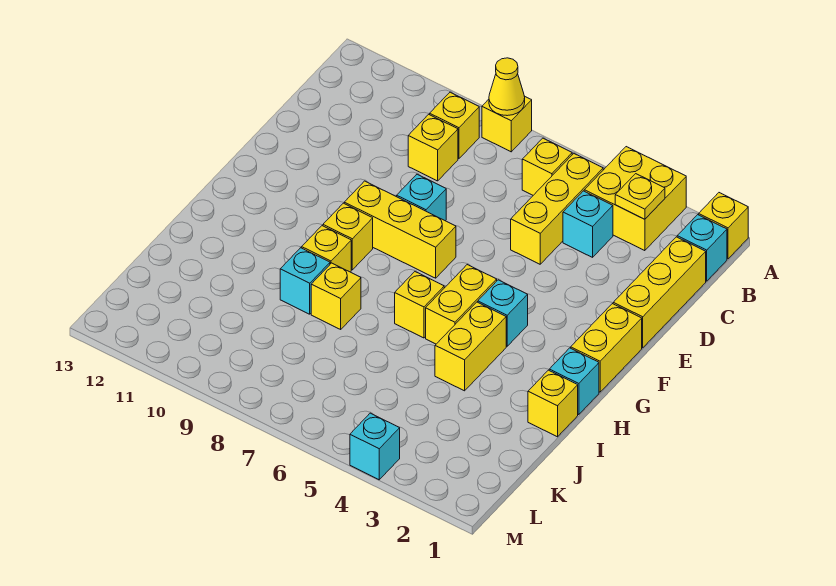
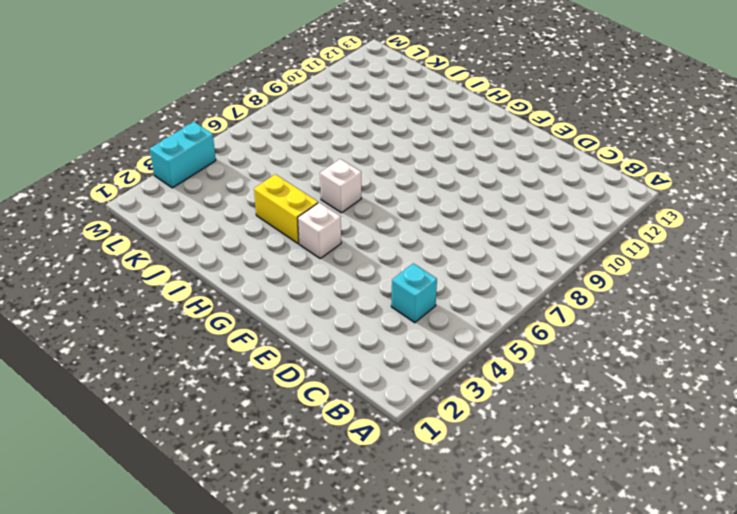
white 1x1 brick [298,203,341,258] -> cyan 1x1 brick [478,280,528,346]
white 1x1 brick [320,159,361,213] -> yellow 1x1 brick [395,272,444,338]
cyan 1x2 brick [150,122,216,188] -> cyan 1x1 brick [350,413,400,480]
none -> yellow 1x1 brick [699,193,748,259]
none -> yellow 2x2 brick [584,147,686,251]
none -> yellow 1x1 brick [482,97,532,152]

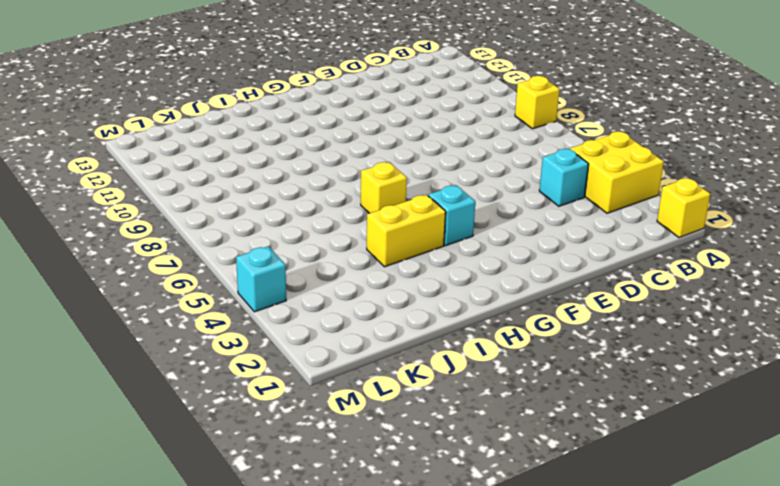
none -> cyan 1x1 brick [677,215,727,281]
none -> yellow 1x3 brick [511,154,603,264]
none -> yellow 1x1 brick [522,138,572,195]

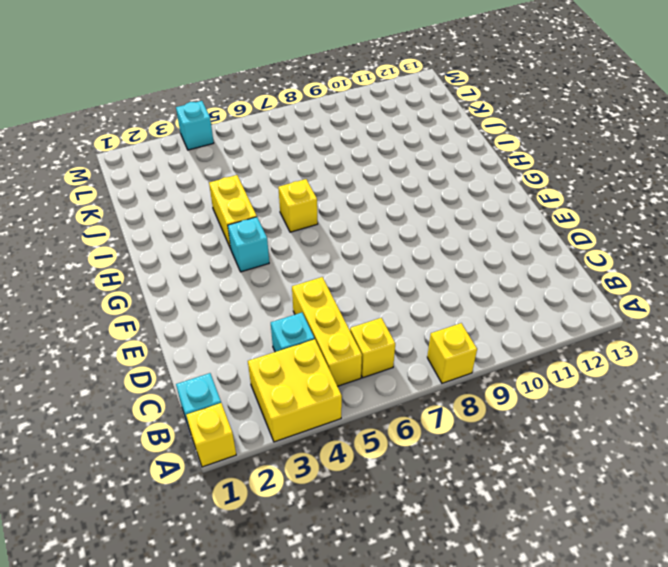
none -> yellow 1x1 brick [430,92,479,159]
none -> yellow 1x3 brick [613,237,706,348]
none -> yellow 1x1 brick [408,114,458,181]

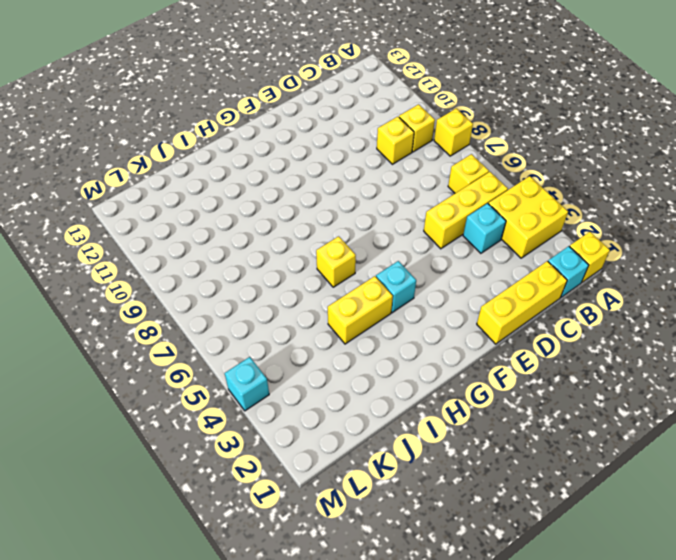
none -> cyan 1x1 brick [397,174,446,221]
none -> yellow 1x2 brick [571,304,642,392]
none -> yellow 1x3 brick [344,181,456,278]

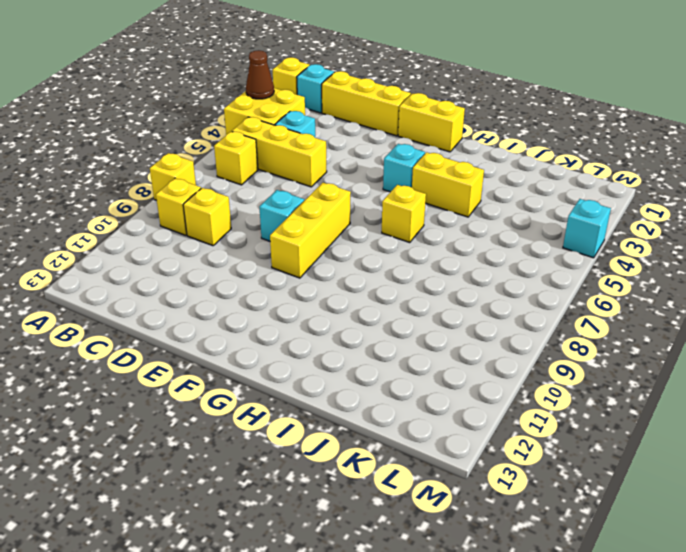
brown 1x1 cone [246,50,274,99] -> none
none -> yellow 1x2 brick [426,265,497,344]
none -> yellow 1x1 brick [323,203,373,270]
none -> cyan 1x1 brick [549,348,599,415]

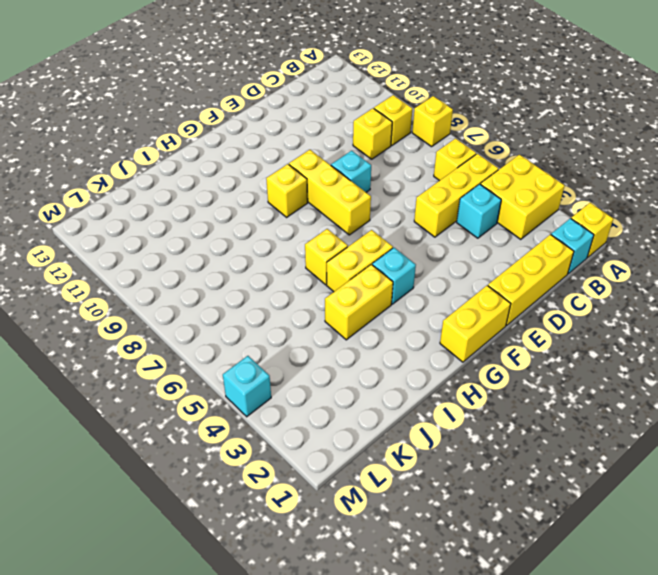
none -> cyan 1x1 brick [549,348,599,415]
none -> yellow 1x1 brick [302,226,351,272]
none -> yellow 1x1 brick [528,370,578,437]

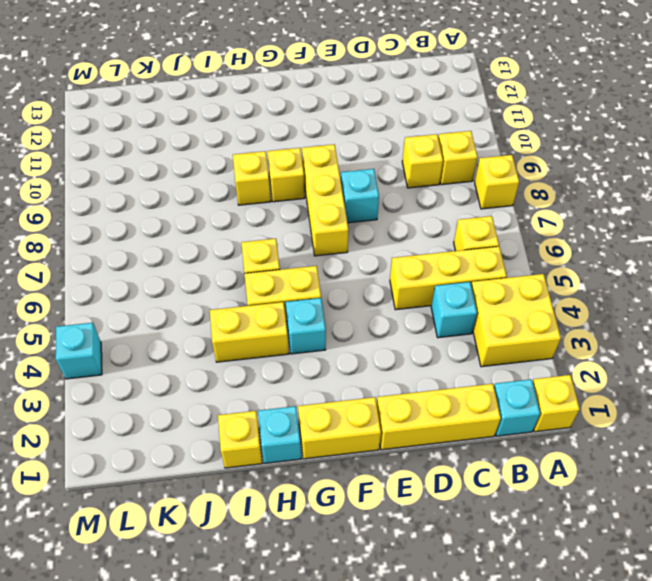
none -> yellow 1x1 brick [311,263,361,329]
none -> cyan 1x1 brick [280,248,330,314]
none -> yellow 1x1 cone [489,58,525,116]

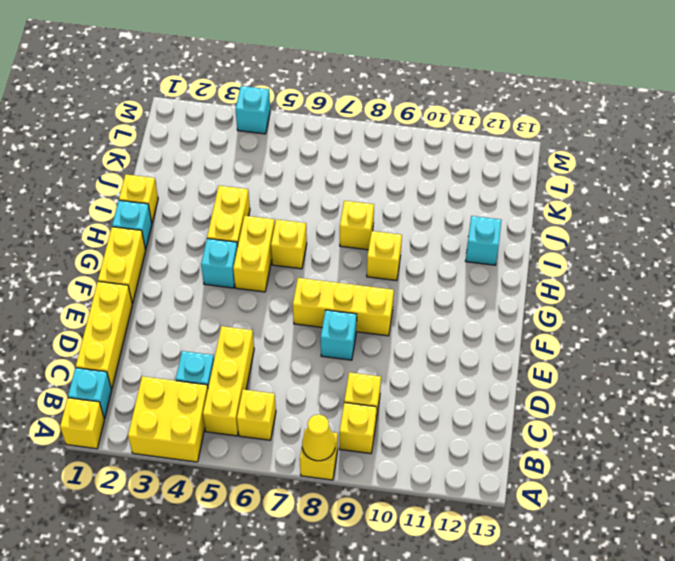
cyan 1x1 brick [466,216,501,265] -> cyan 1x1 brick moved to [280,248,330,314]
none -> yellow 1x1 brick [323,203,373,270]
none -> yellow 1x1 plate [615,174,665,219]

